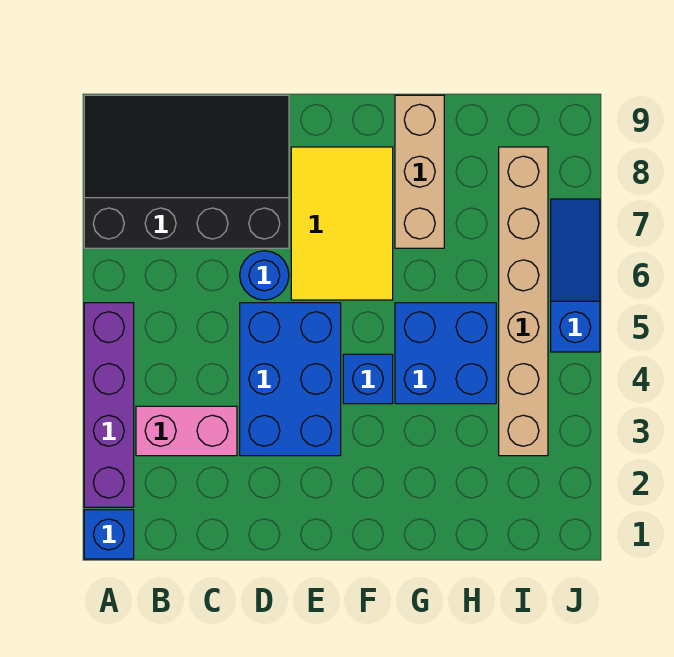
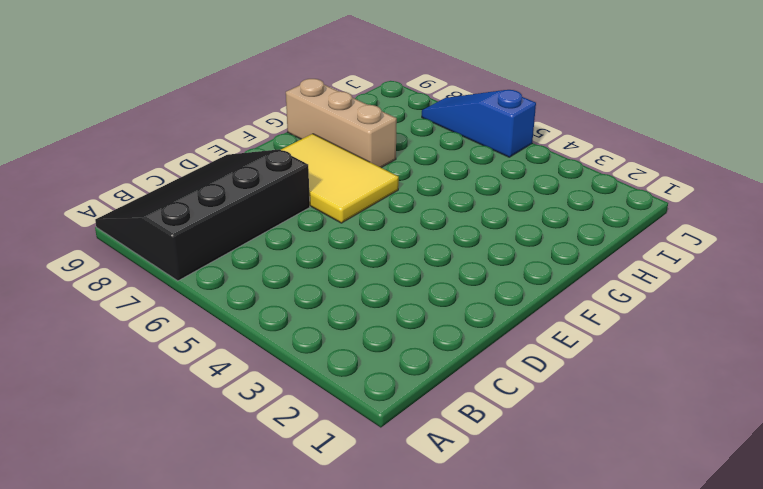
none -> blue 1x1 brick [84,510,134,559]
none -> purple 1x4 brick [84,303,134,507]
none -> pink 1x2 brick [136,406,237,456]

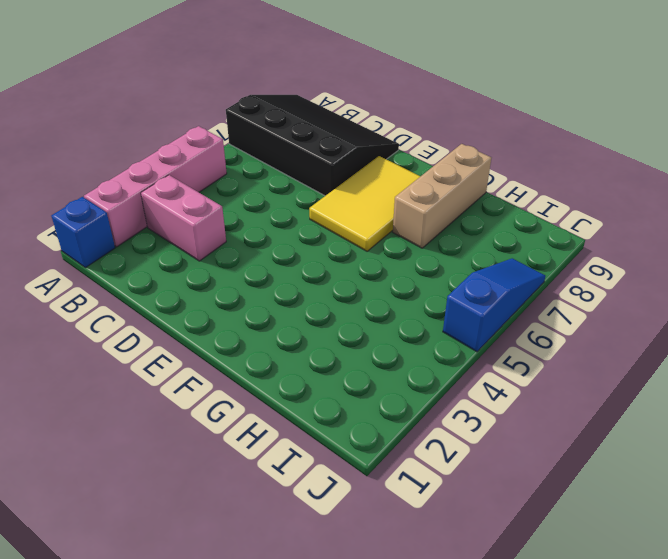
pink 1x4 brick [84,126,227,247] -> purple 1x4 brick [84,303,134,507]
none -> blue 2x3 brick [240,303,341,456]
none -> blue 1x1 round brick [240,251,289,300]
none -> blue 1x1 brick [343,354,393,404]

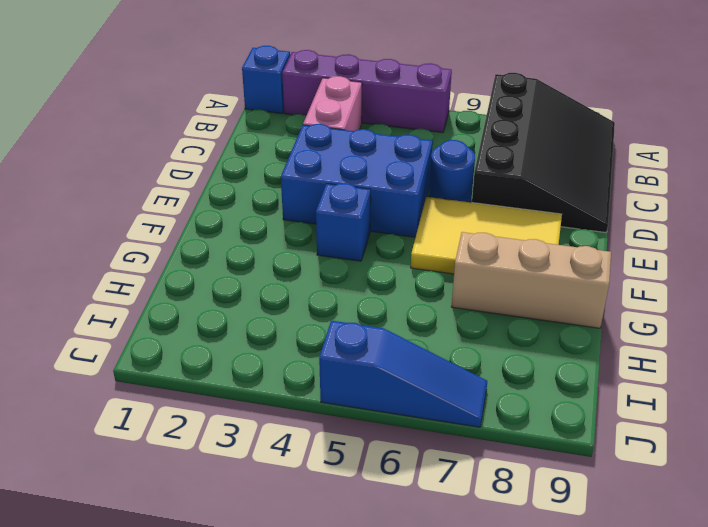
none -> blue 2x2 brick [395,303,496,404]
none -> tan 1x6 brick [499,147,548,456]

